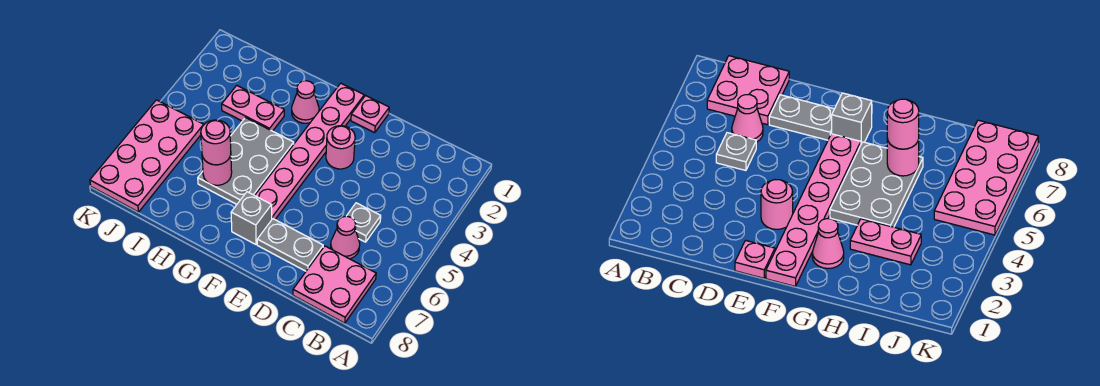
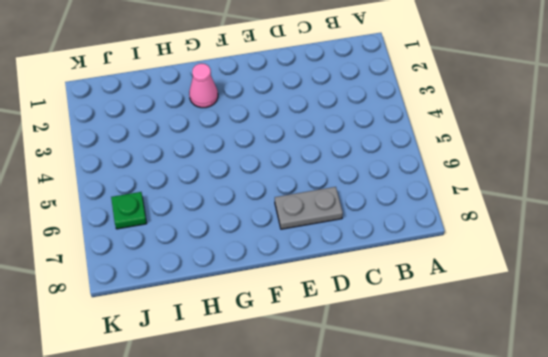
green 1x1 plate [111,192,147,229] -> pink 2x4 plate [90,100,204,212]
none -> pink 2x2 plate [293,246,376,323]
none -> grey 1x1 plate [347,203,381,242]
none -> pink 1x1 cone [331,216,360,259]

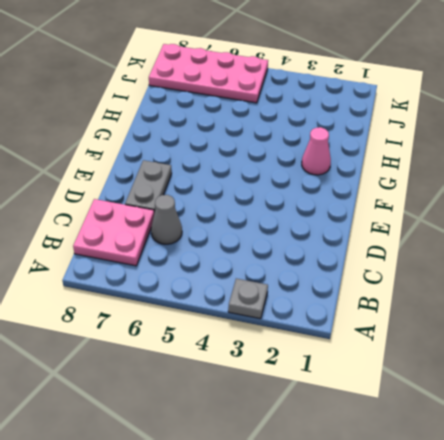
grey 1x1 plate [228,279,268,319] -> grey 1x1 plate moved to [347,203,381,242]
grey 1x1 cone [151,195,182,244] -> pink 1x1 cone [331,216,360,259]
none -> pink 1x1 plate [351,96,389,133]
none -> pink 1x1 round brick [326,126,355,169]
none -> pink 1x6 plate [255,83,364,219]

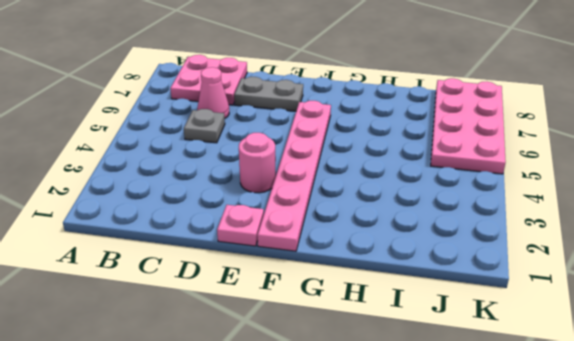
none -> grey 1x1 brick [231,192,272,244]
none -> pink 1x1 cone [292,81,319,123]
none -> grey 2x3 plate [198,118,294,204]

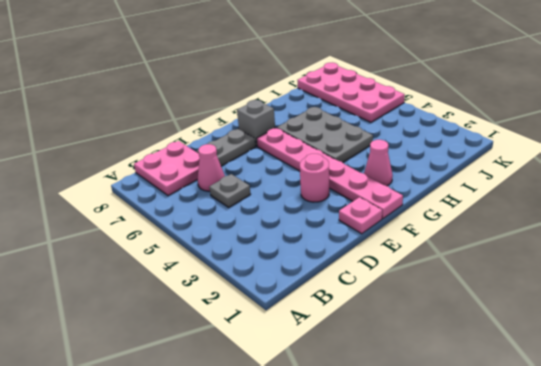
none -> pink 1x2 plate [222,86,284,131]
none -> pink 1x1 round brick [202,155,232,185]
none -> pink 1x1 round brick [201,120,231,165]

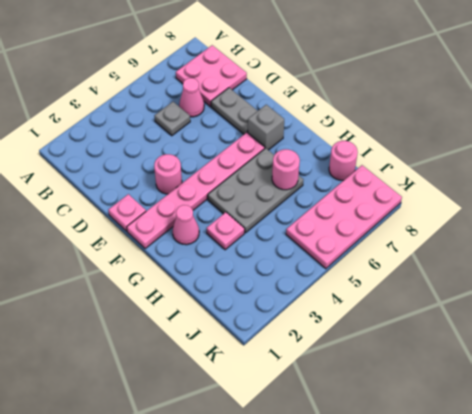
pink 1x1 plate [207,212,245,250] -> pink 1x2 plate [222,86,284,131]
pink 1x1 round brick [329,141,358,180] -> pink 1x1 round brick moved to [201,120,231,165]

